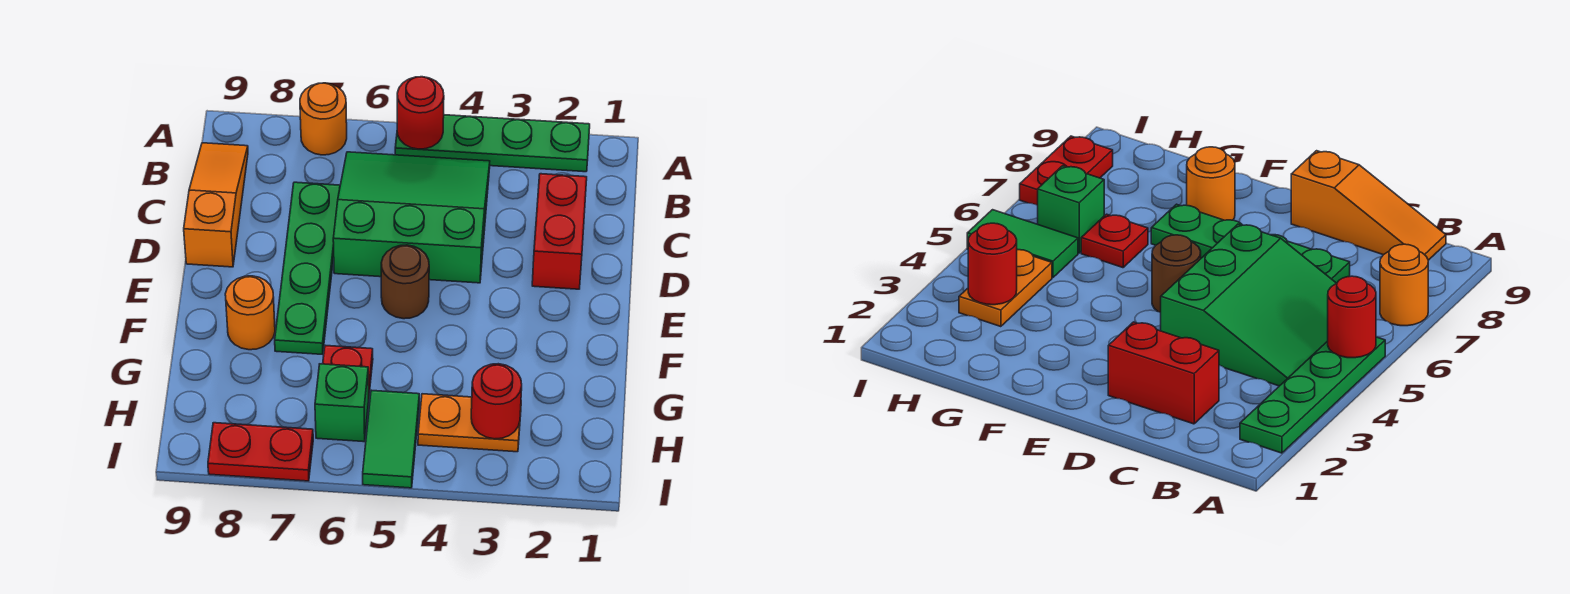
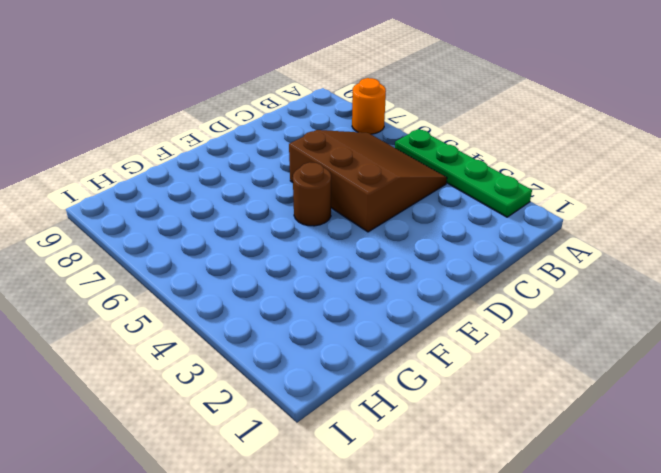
brown 3x3 slope [289,130,447,232] -> green 3x3 slope [333,152,490,283]
none -> orange 1x3 slope [184,143,248,267]
none -> red 1x2 brick [532,174,587,289]
none -> green 1x4 plate [275,182,340,355]

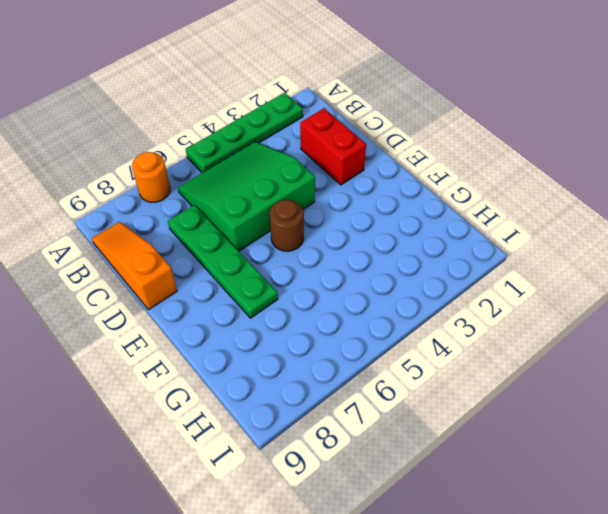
none -> orange 1x1 round brick [225,276,275,350]
none -> red 1x1 plate [323,345,373,393]
none -> orange 1x2 plate [418,394,521,452]

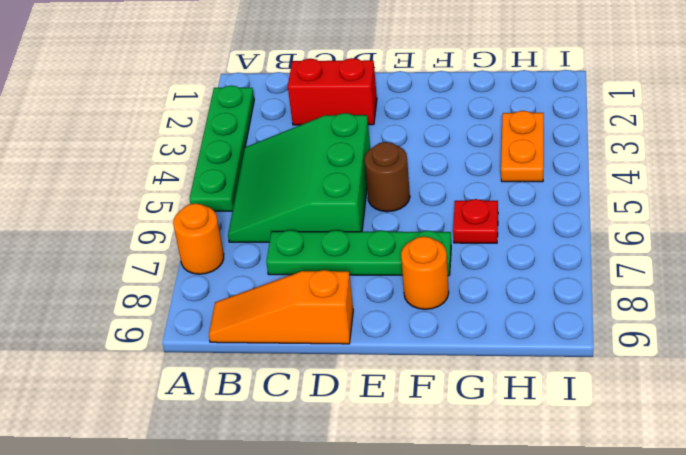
none -> green 1x2 tile [363,390,419,488]
none -> green 1x1 brick [315,364,369,442]
none -> red 1x2 plate [208,423,313,481]

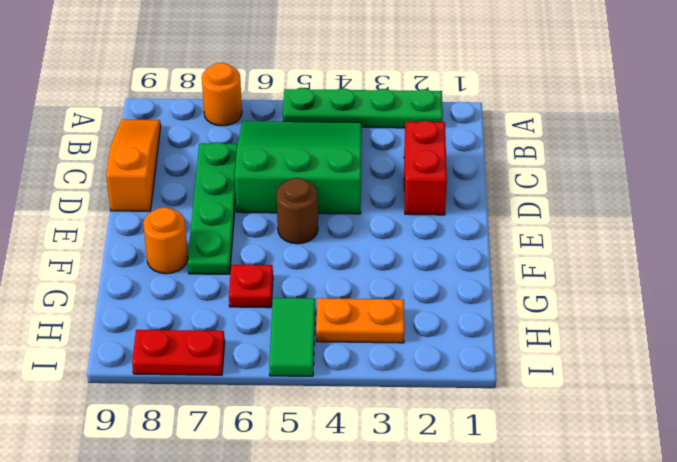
none -> green 1x1 brick [315,364,369,442]
none -> red 1x1 round brick [397,77,444,149]
none -> red 1x1 round brick [471,364,522,439]

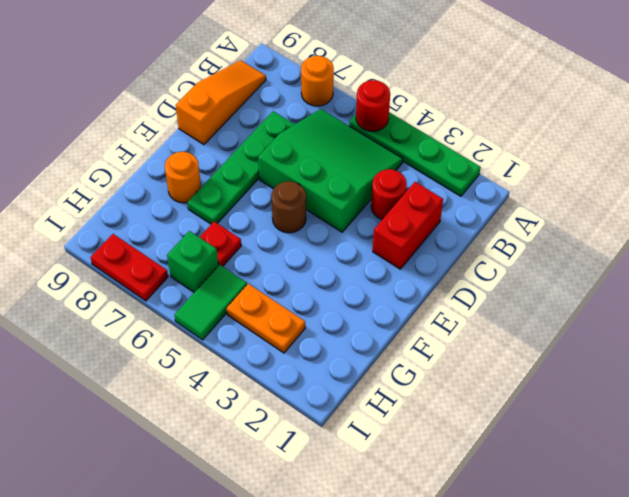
red 1x1 round brick [371,169,407,219] -> red 1x1 round brick moved to [471,364,522,439]

